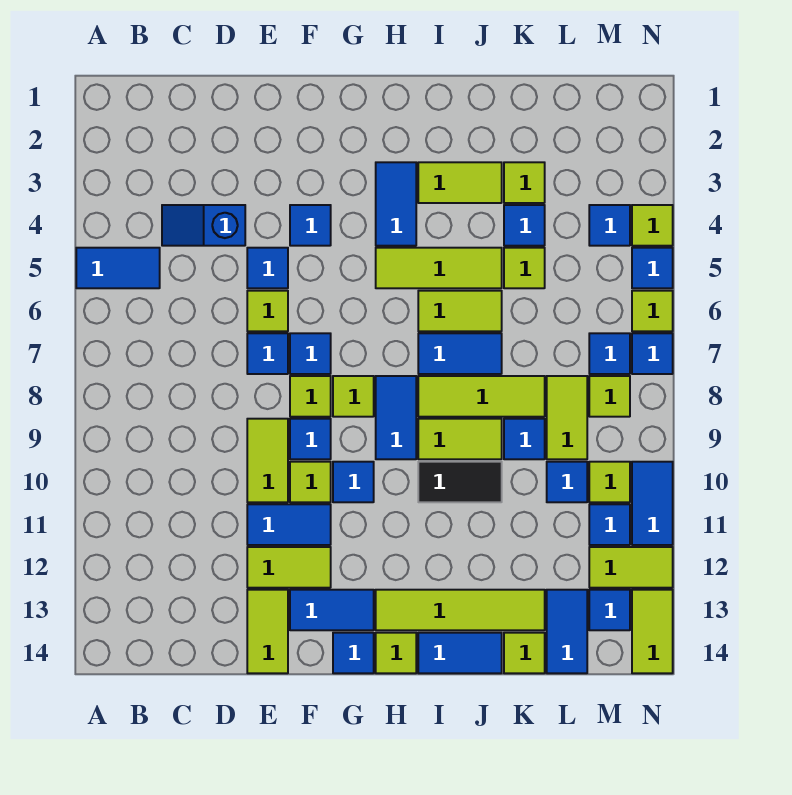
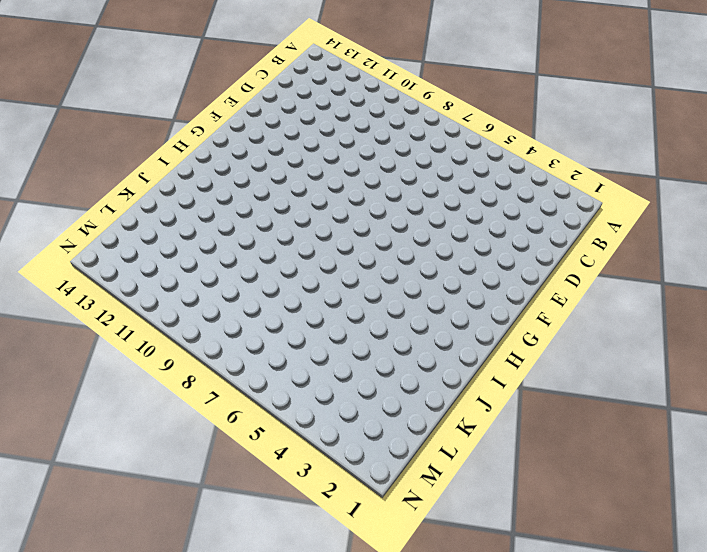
none -> blue 1x2 tile [76,248,160,288]
none -> blue 1x2 slope [162,205,245,246]
none -> blue 1x1 tile [247,248,288,288]
none -> lime 1x1 tile [247,291,288,331]

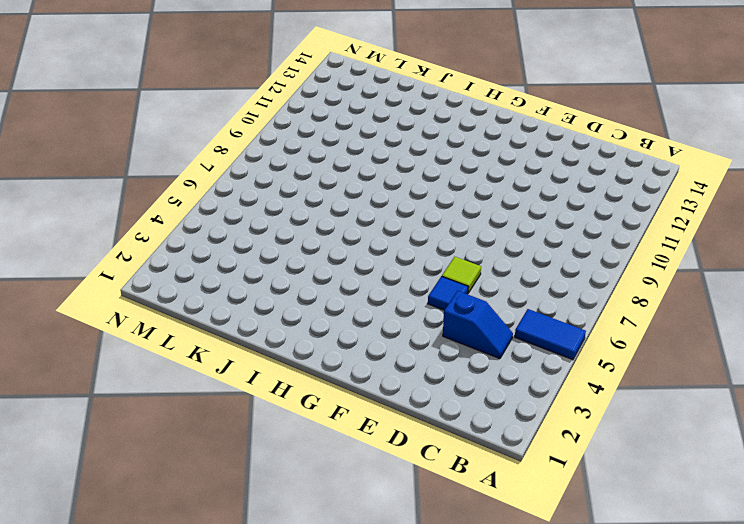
none -> blue 1x1 tile [247,333,288,374]
none -> lime 1x2 tile [247,419,288,502]
none -> blue 1x2 tile [247,504,331,545]
none -> lime 1x2 tile [247,547,331,588]

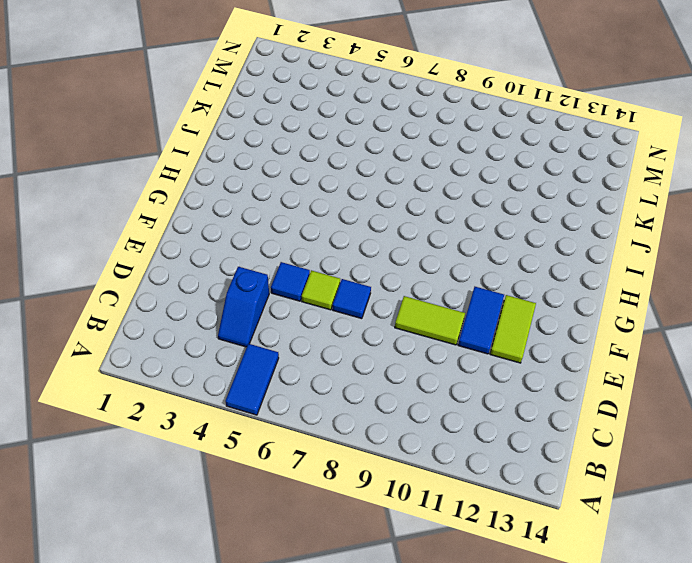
none -> lime 1x2 tile [247,590,288,673]
none -> blue 1x1 tile [290,205,331,246]
none -> blue 1x1 tile [290,333,331,374]
none -> lime 1x1 tile [290,376,331,417]

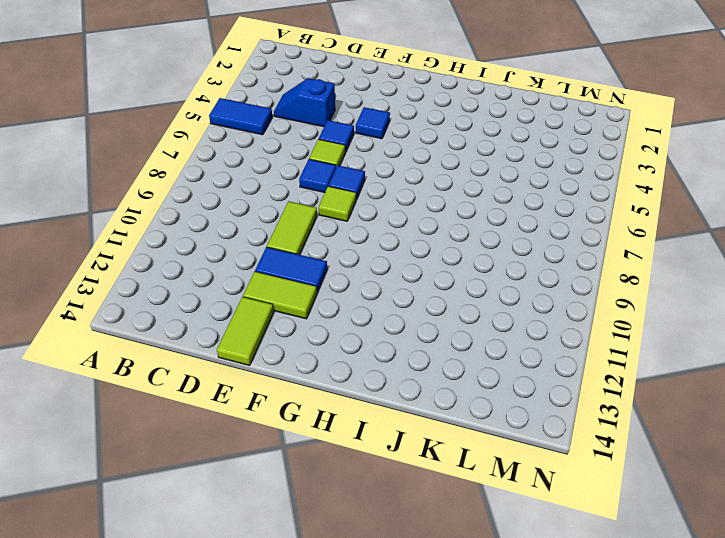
none -> blue 1x1 tile [290,419,331,459]
none -> lime 1x1 tile [290,462,331,502]
none -> blue 1x2 tile [290,590,374,630]
none -> lime 1x1 tile [333,376,374,417]

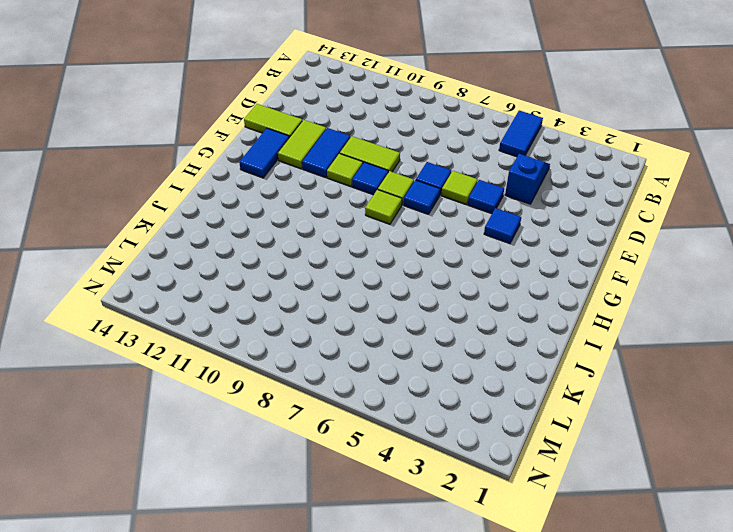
none -> blue 1x1 tile [333,462,374,502]
none -> blue 1x1 tile [333,633,374,673]
none -> blue 1x2 tile [376,162,416,246]
none -> lime 1x3 tile [376,248,502,288]

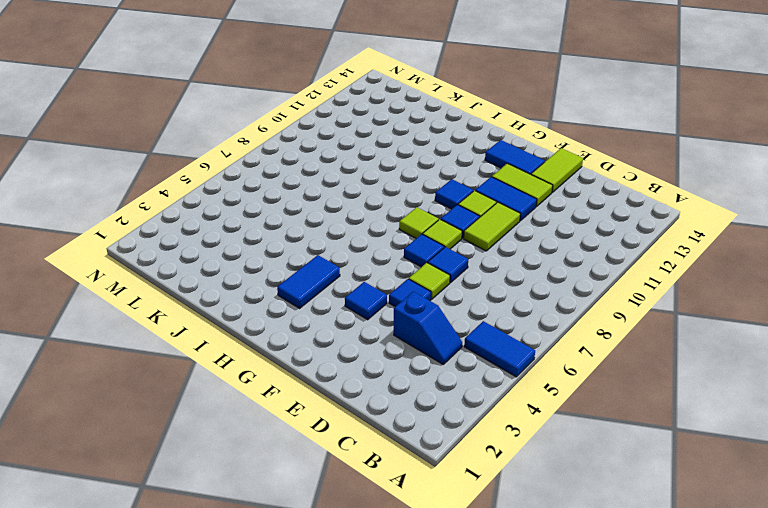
none -> blue 1x1 tile [333,633,374,673]
none -> lime 1x3 tile [376,248,502,288]
none -> blue 1x2 tile [376,376,416,459]
none -> lime 1x4 tile [376,590,545,630]

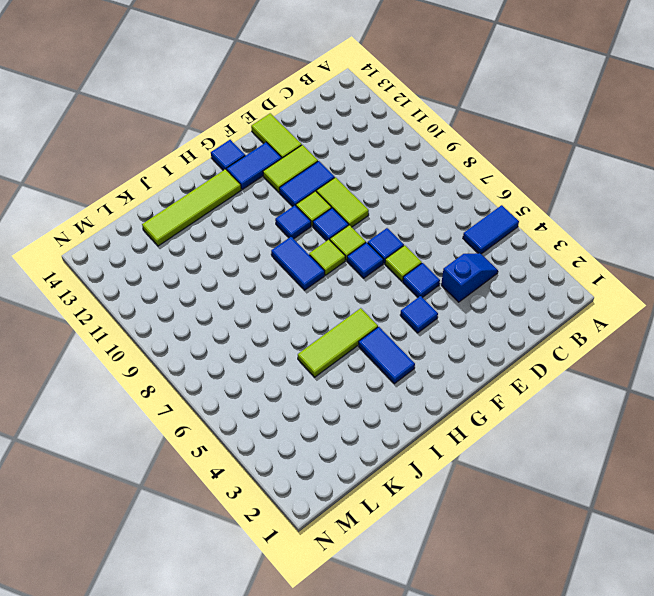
none -> lime 1x1 tile [376,633,416,673]
none -> lime 1x2 tile [418,162,502,203]
none -> lime 1x2 tile [418,291,502,331]
none -> blue 1x2 tile [418,333,502,374]

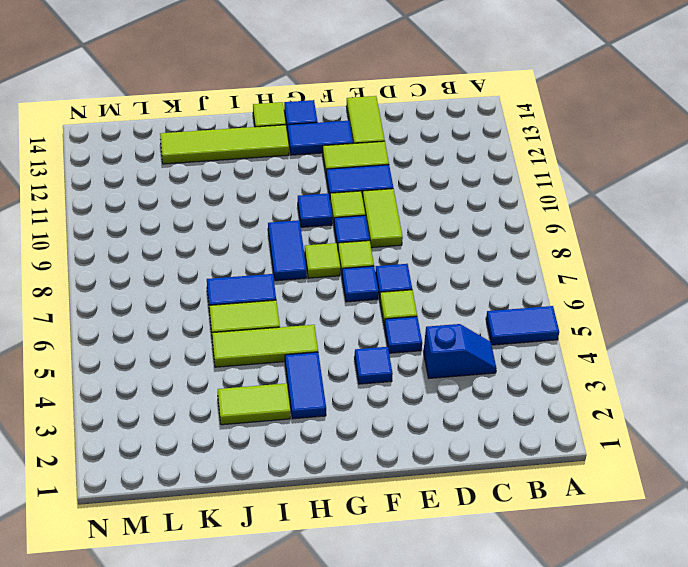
none -> lime 1x3 tile [418,376,545,417]
none -> lime 1x2 tile [418,419,502,459]
none -> black 1x2 tile [418,462,502,502]
none -> blue 1x2 tile [418,633,502,673]

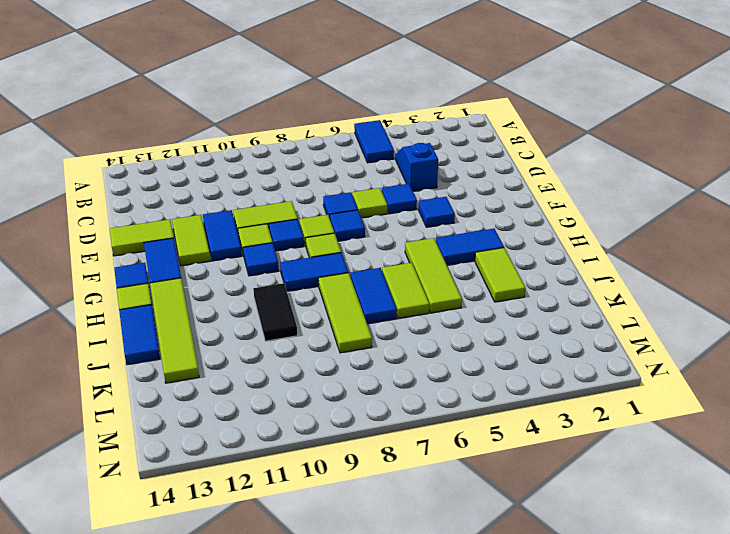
none -> lime 1x2 tile [418,419,502,459]
none -> lime 1x1 tile [504,162,545,203]
none -> blue 1x1 tile [504,205,545,246]
none -> lime 1x1 tile [504,248,545,288]

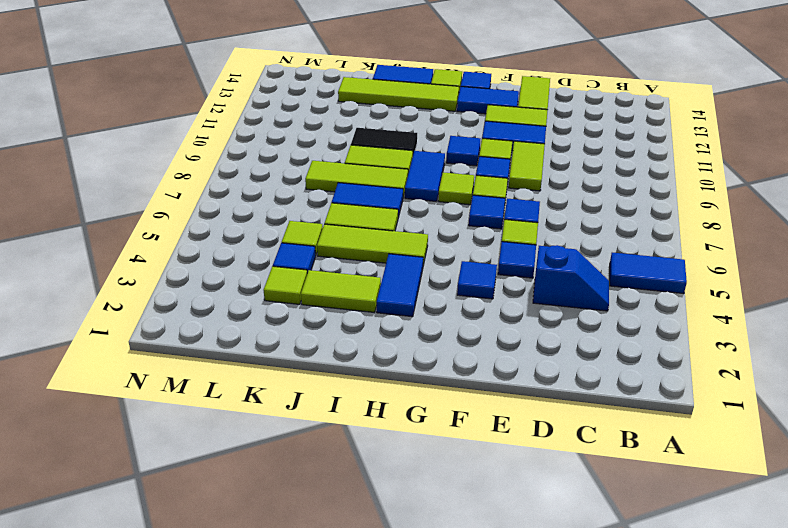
none -> blue 1x1 tile [504,419,545,459]
none -> lime 1x1 tile [504,633,545,673]
none -> lime 1x2 tile [547,376,587,459]
none -> blue 1x1 tile [547,462,587,502]

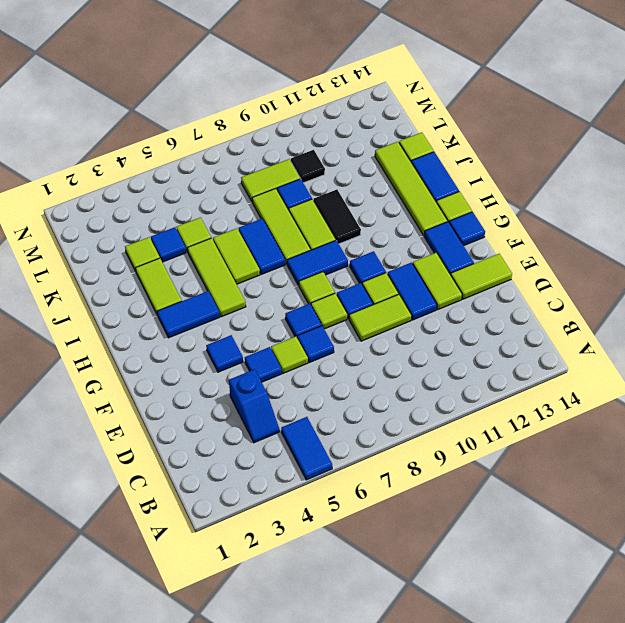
black 1x1 tile [291,150,325,183] -> blue 1x1 tile [547,462,587,502]
none -> blue 1x2 tile [547,590,587,673]
none -> blue 1x1 tile [589,205,630,246]
none -> blue 1x1 tile [589,333,630,374]
none -> lime 1x1 tile [589,376,630,417]

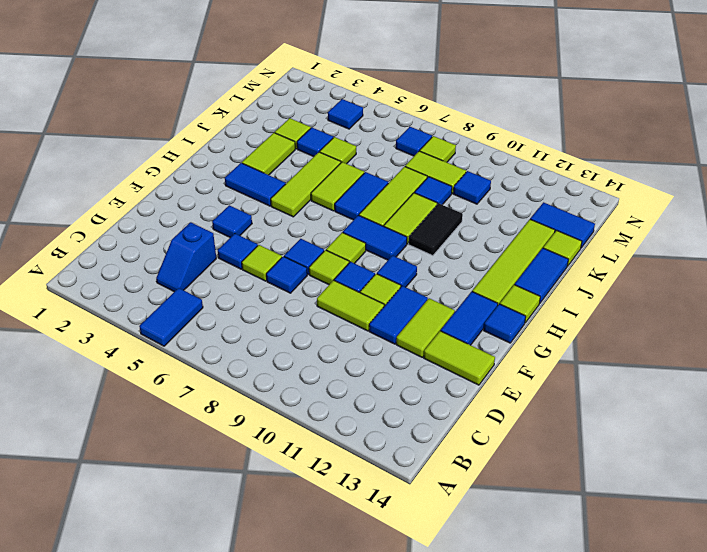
none -> lime 1x1 tile [589,462,630,502]
none -> blue 1x1 tile [589,504,630,545]
none -> lime 1x2 tile [589,547,673,588]
none -> blue 1x1 tile [589,590,630,630]

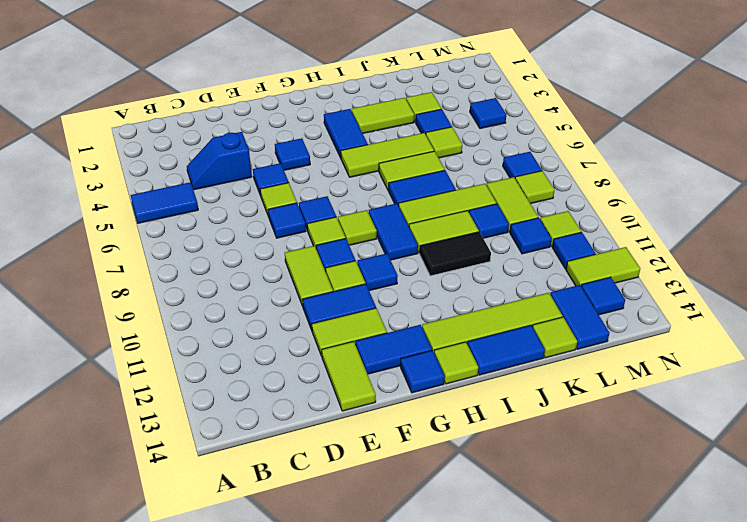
none -> lime 1x1 tile [632,205,673,246]
none -> blue 1x1 tile [632,248,673,288]
none -> lime 1x1 tile [632,291,673,331]
none -> blue 1x1 tile [632,333,673,374]

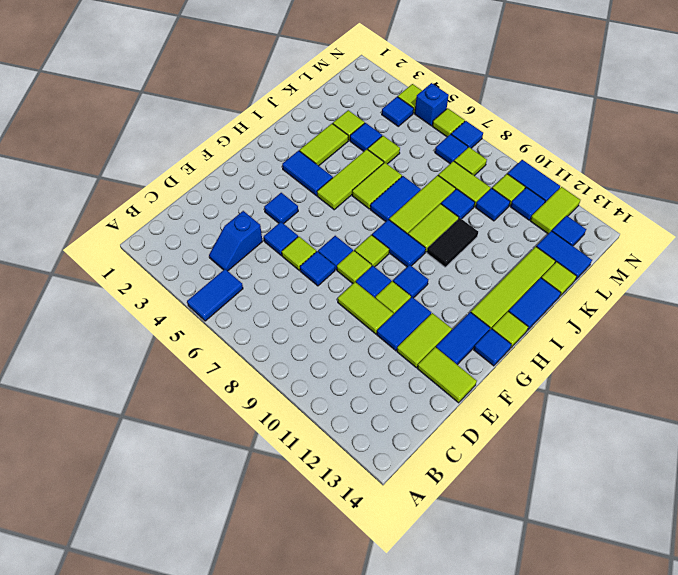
blue 1x1 brick [415,83,449,126] -> blue 1x1 tile [632,248,673,288]
none -> lime 1x2 tile [632,590,673,673]

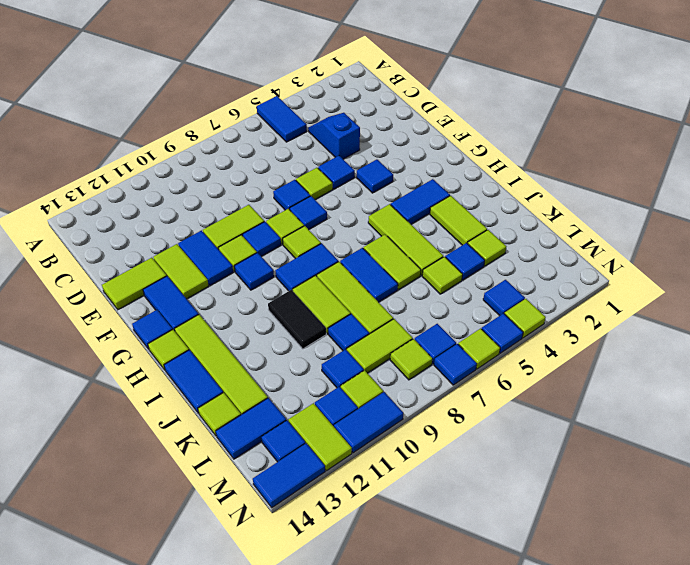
blue 1x2 tile [253,444,325,508] -> lime 1x2 tile [632,590,673,673]

